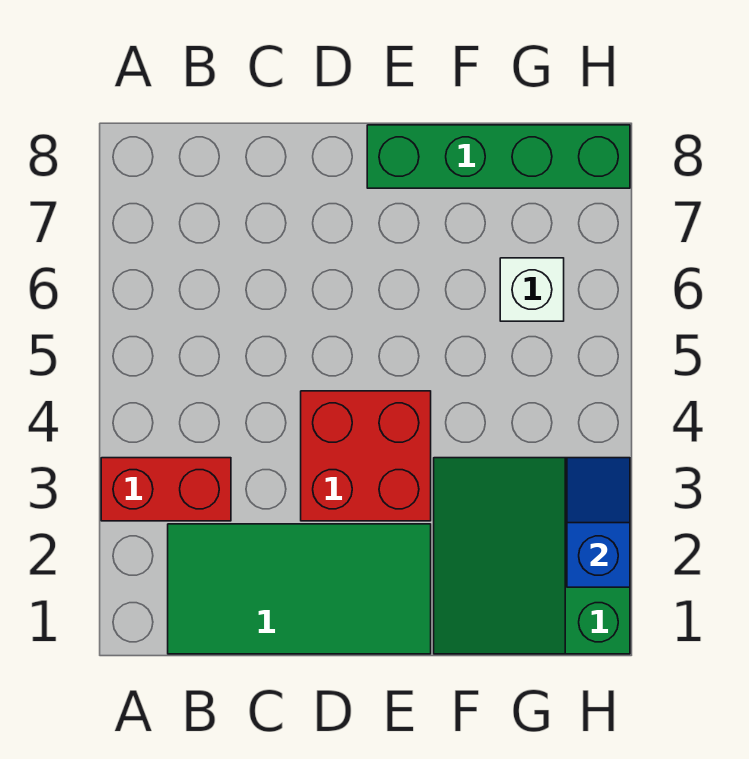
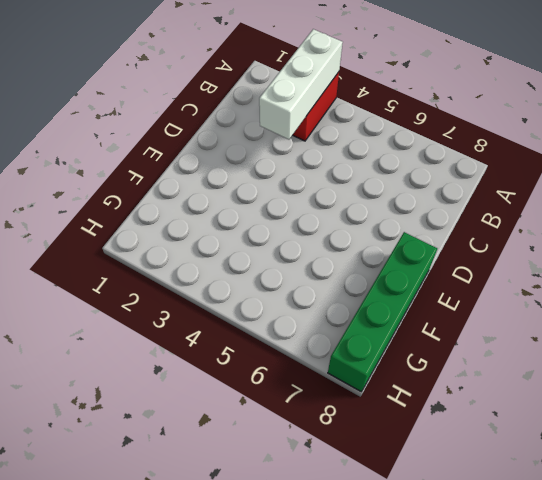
white 1x3 brick [259,29,343,139] -> none
none -> green 2x4 tile [168,524,431,654]
none -> red 2x2 brick [301,391,431,521]

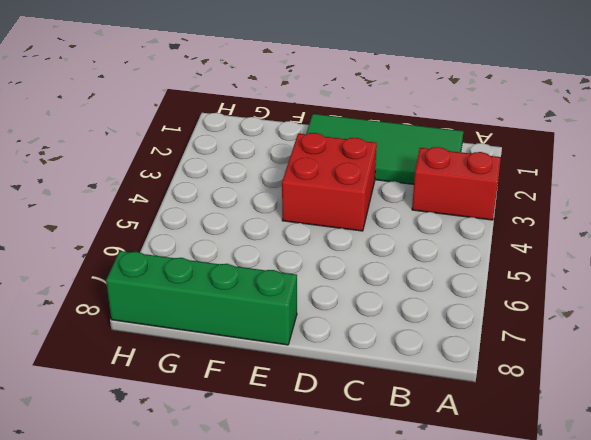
none -> green 3x3 slope [434,458,630,654]
none -> white 1x1 brick [500,258,564,321]

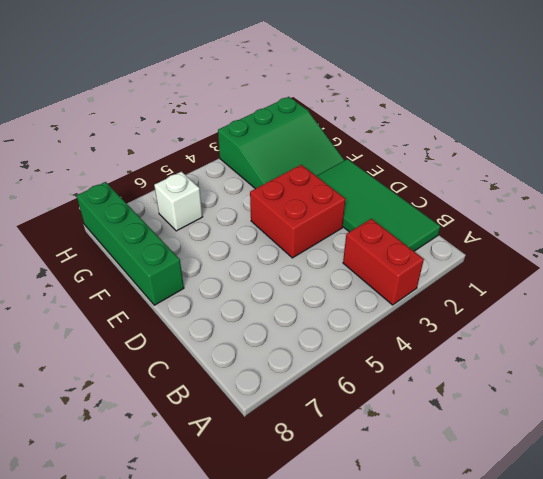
none -> blue 1x2 slope [567,458,630,587]

